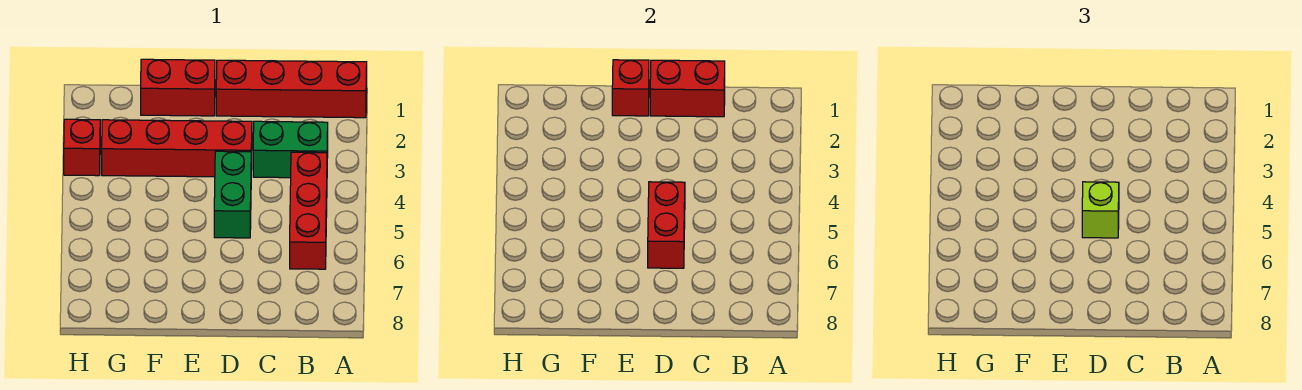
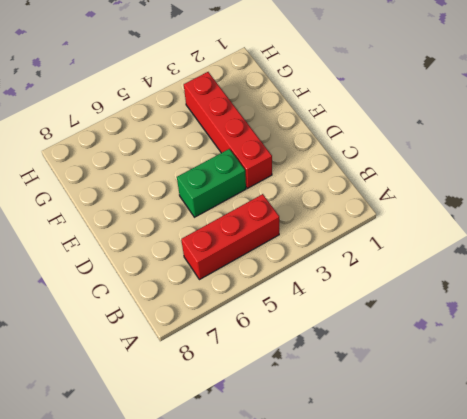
none -> red 1x4 brick [216,60,367,118]
none -> green 1x2 brick [253,121,328,178]

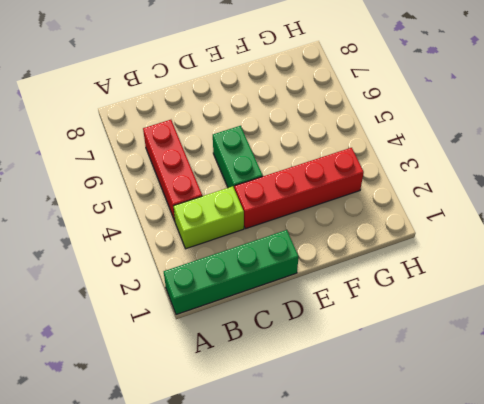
green 1x4 brick [164,230,299,315] -> red 1x4 brick [216,60,367,118]
lime 1x2 brick [174,186,244,249] -> green 1x2 brick [253,121,328,178]
none -> red 1x2 brick [141,59,215,116]
none -> red 1x1 brick [64,119,100,176]

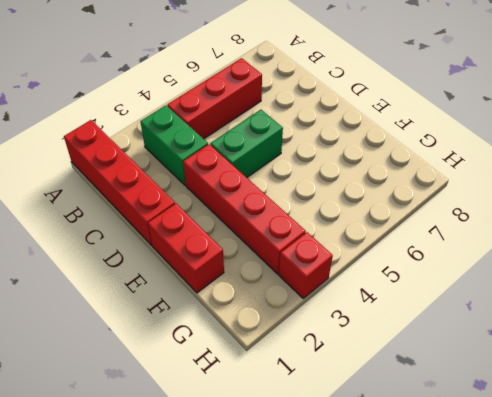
none -> red 1x2 brick [650,60,725,117]
none -> red 1x2 brick [648,182,685,268]

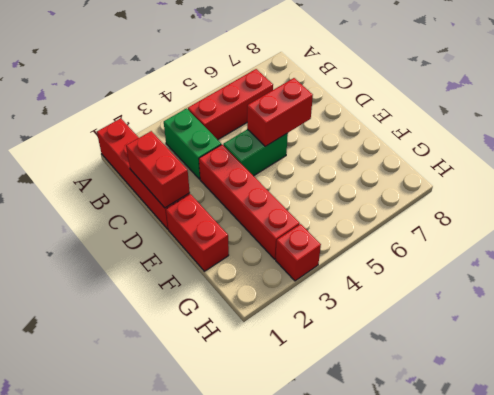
none -> red 1x1 brick [612,60,649,116]
none -> lime 1x1 brick [1082,182,1119,238]

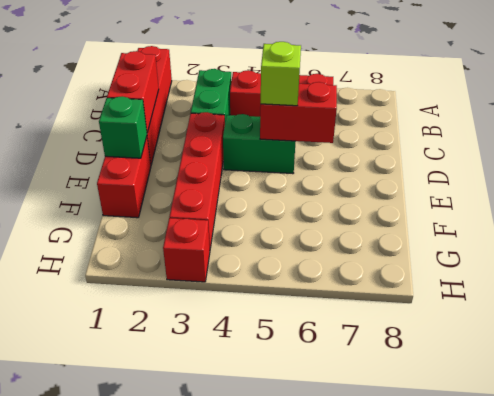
green 1x1 brick [99,96,147,158] -> red 1x1 brick [612,60,649,116]

